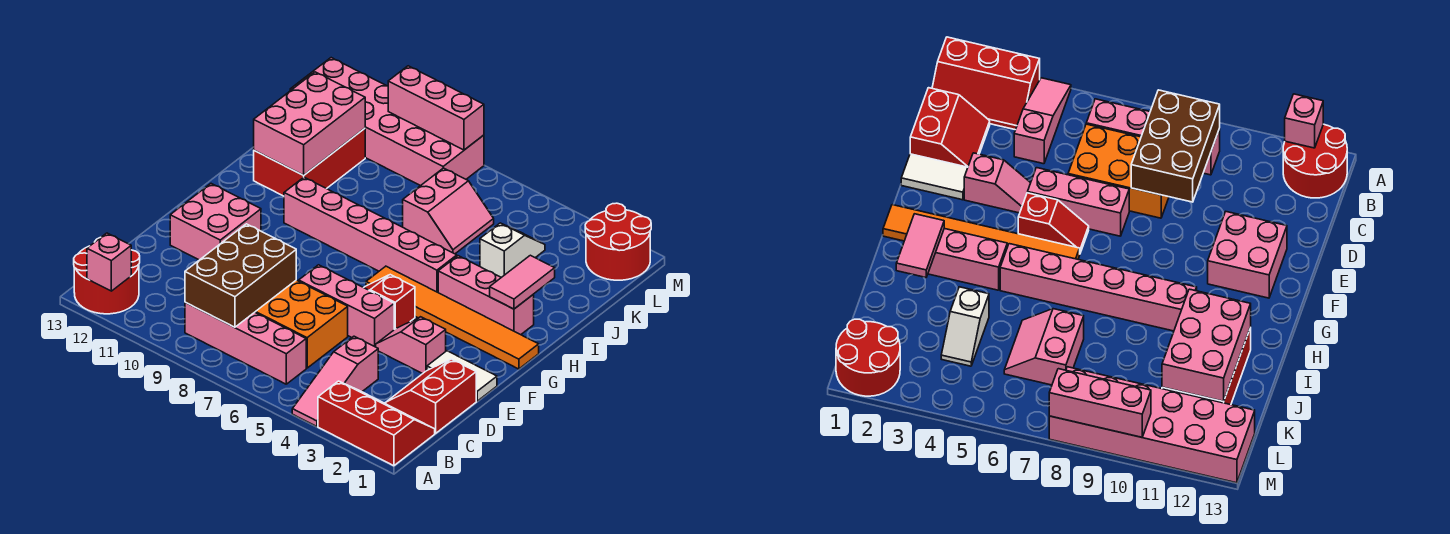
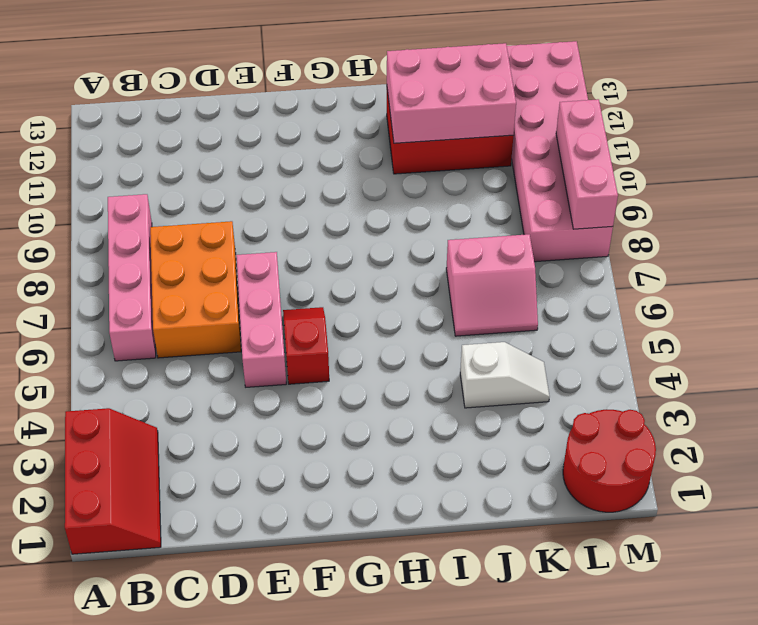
none -> pink 1x3 slope [292,336,378,427]
none -> red 2x2 round brick [74,237,140,314]
none -> red 2x2 slope [385,359,476,433]

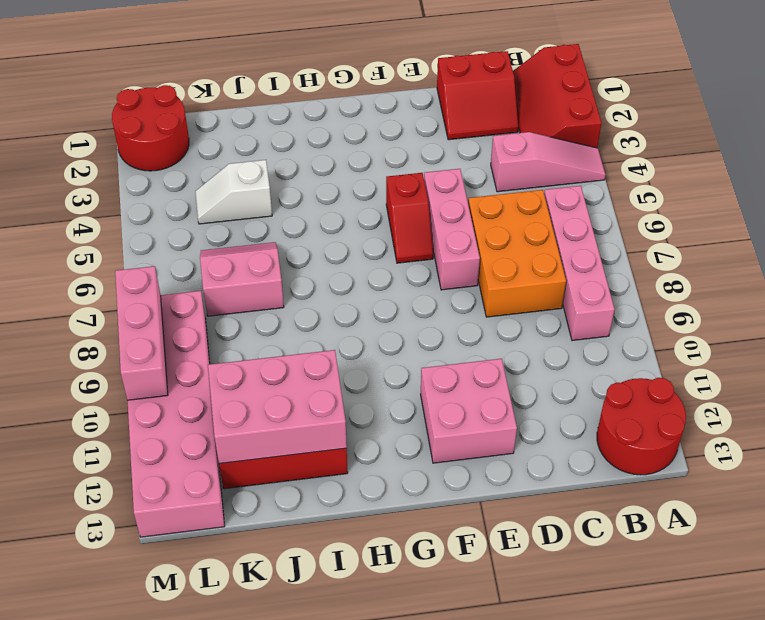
none -> white 1x2 tile [427,351,497,401]
none -> pink 1x2 slope [376,317,446,374]
none -> orange 1x6 tile [366,266,539,369]

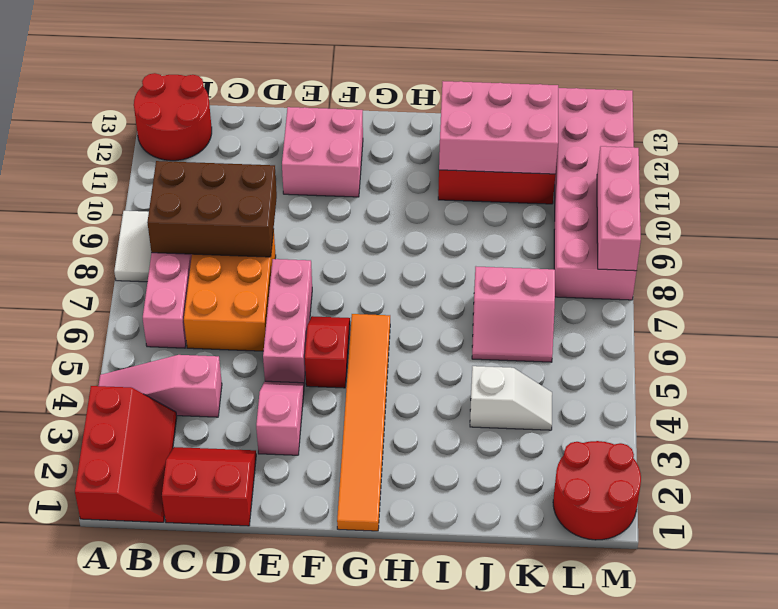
white 1x2 tile [114,211,151,282] -> white 1x2 tile moved to [427,351,497,401]
none -> pink 1x3 brick [438,256,534,335]
none -> pink 1x6 brick [284,177,457,292]
none -> pink 1x1 brick [87,233,131,291]

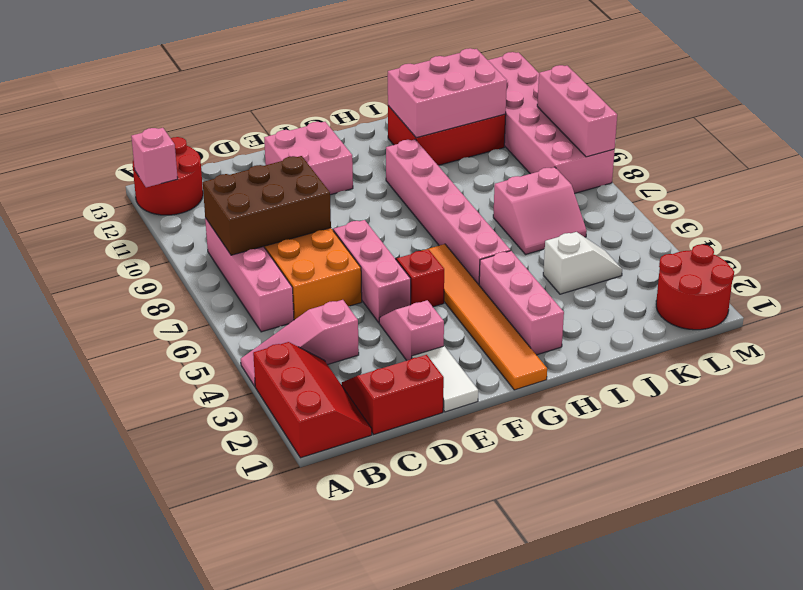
none -> pink 1x2 tile [490,255,555,309]

